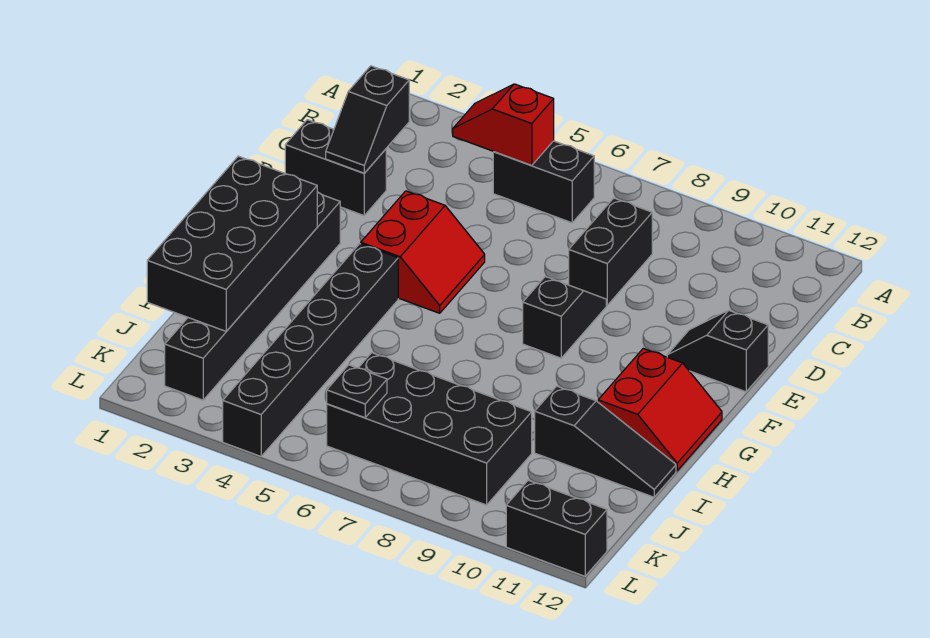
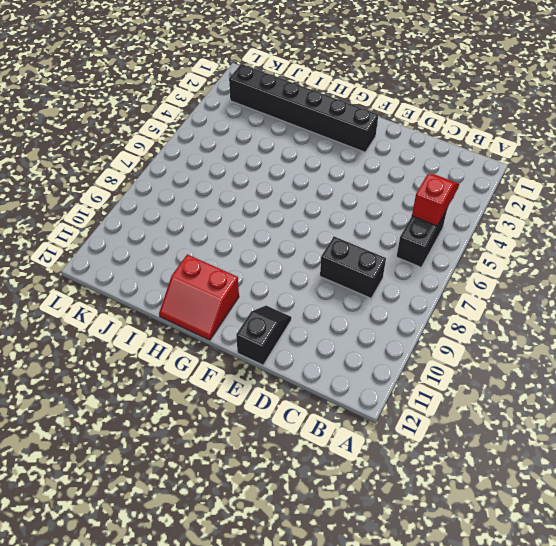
none -> black 1x2 brick [285,120,386,216]
none -> red 2x2 slope [361,191,485,313]
none -> black 1x2 slope [523,277,606,358]

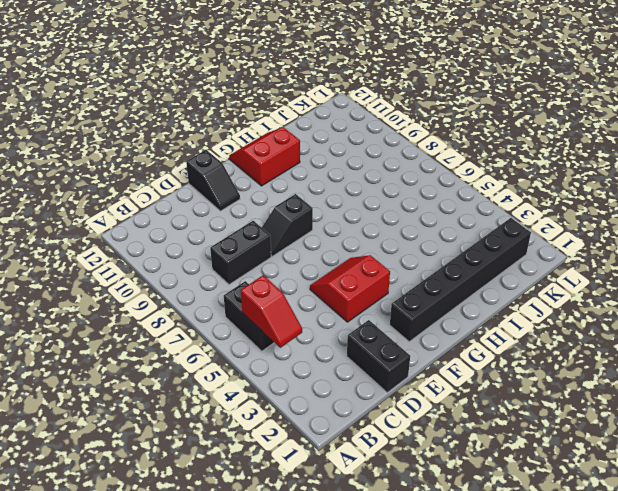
none -> black 1x6 brick [223,244,398,456]
none -> black 1x3 slope [535,386,676,497]
none -> black 2x4 brick [327,353,532,505]

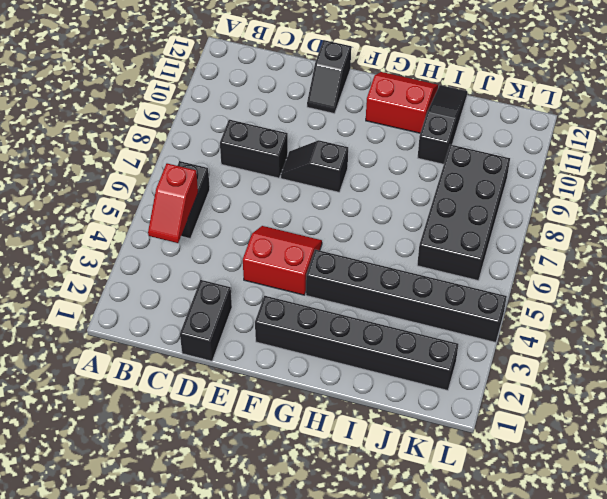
none -> black 1x2 brick [506,480,607,576]
none -> black 1x2 slope [326,66,409,173]
none -> black 2x4 brick [147,156,317,331]

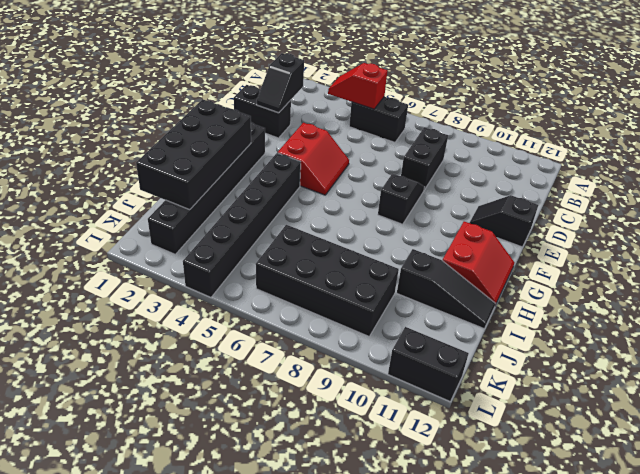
none -> black 1x1 plate [327,365,387,418]

